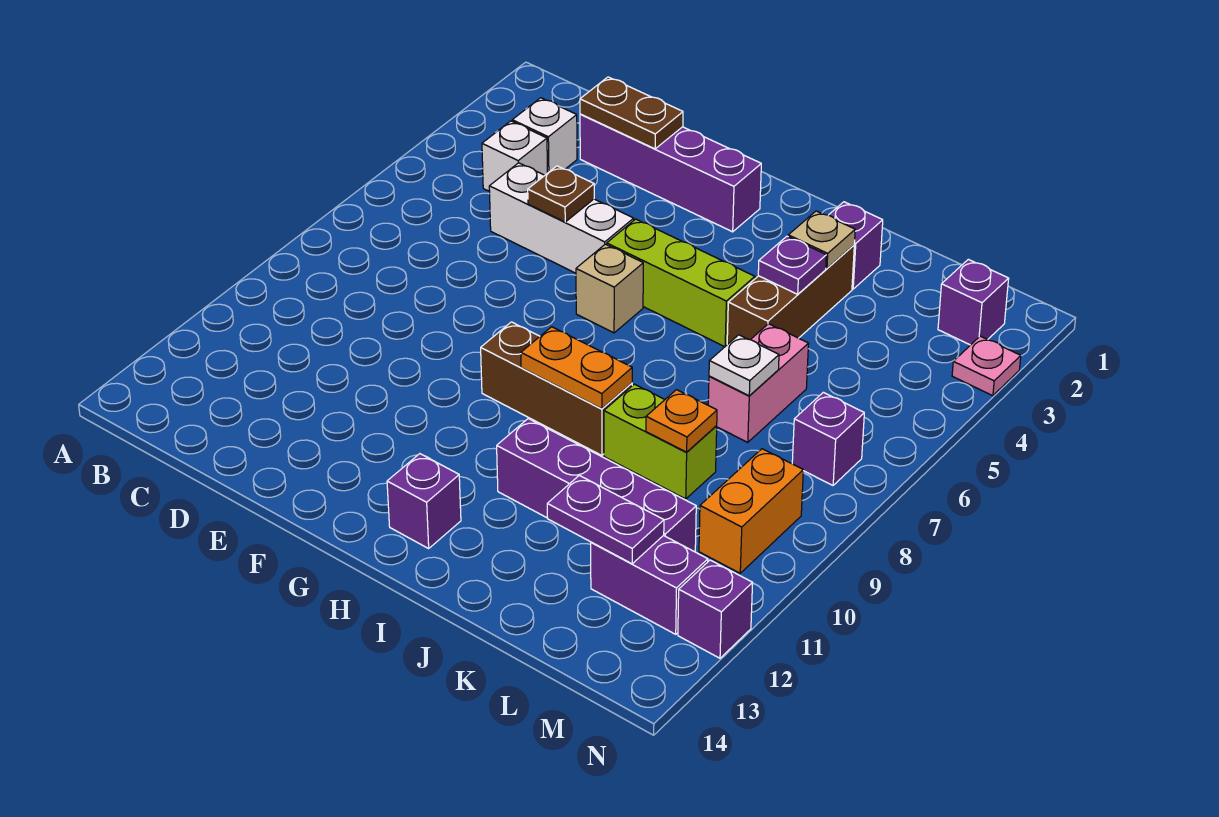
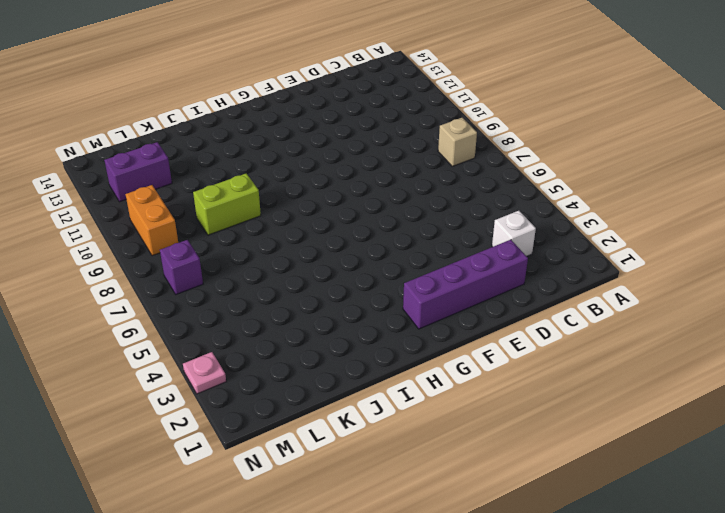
tan 1x1 brick [438,118,477,166] -> tan 1x1 brick moved to [576,244,643,333]
none -> white 1x1 brick [482,121,547,192]
none -> white 1x3 brick [489,163,634,273]
none -> lime 1x3 brick [607,219,755,347]

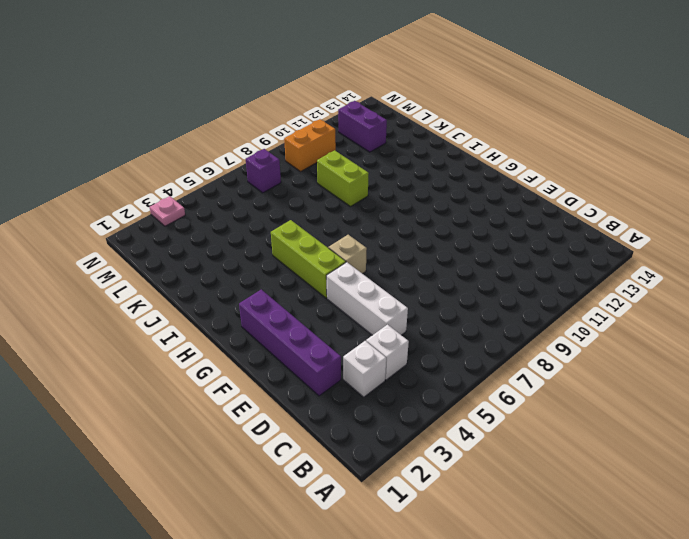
none -> brown 1x3 brick [481,322,632,455]
none -> purple 1x1 brick [387,454,461,548]
none -> purple 1x4 brick [497,419,696,552]

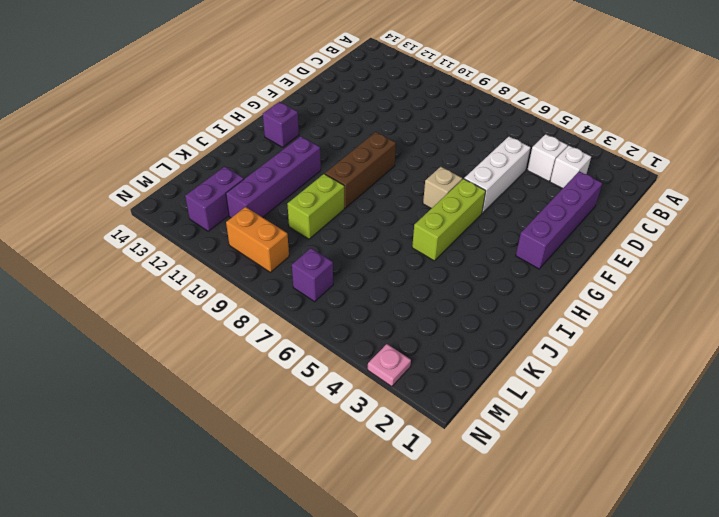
none -> purple 1x1 brick [829,202,883,289]
none -> brown 1x3 brick [727,245,854,345]
none -> pink 1x2 brick [708,324,809,442]

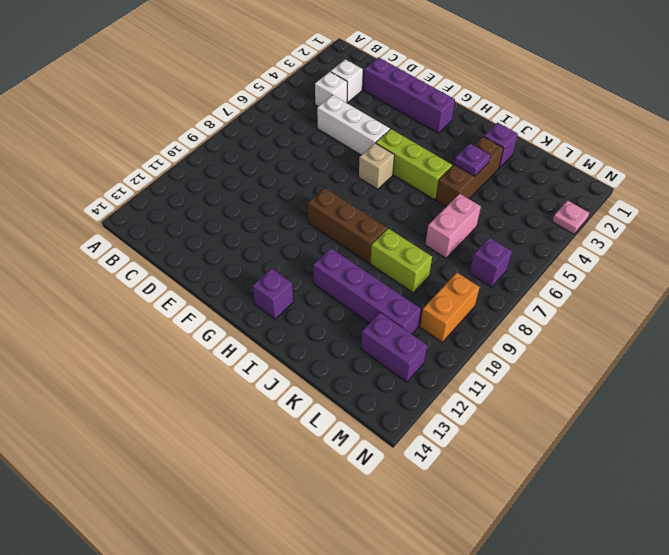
none -> purple 1x1 brick [938,259,1009,345]
none -> purple 1x1 brick [678,560,753,658]
none -> brown 1x2 plate [580,77,683,149]

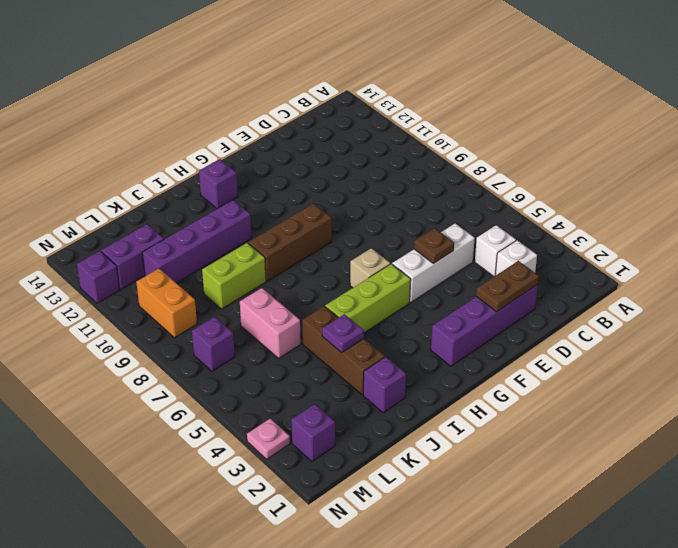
none -> orange 1x2 plate [521,327,632,409]
none -> tan 1x1 plate [788,211,855,268]
none -> white 1x1 plate [709,335,779,396]

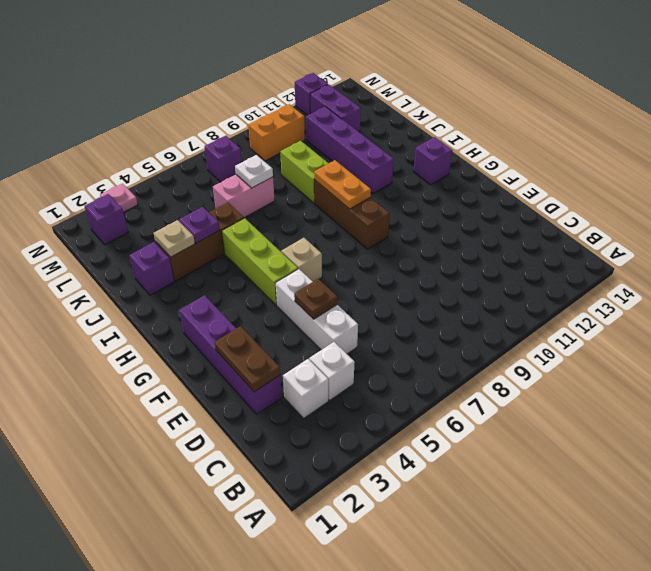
none -> orange 1x1 plate [646,390,717,452]
none -> purple 1x2 plate [547,475,664,564]

